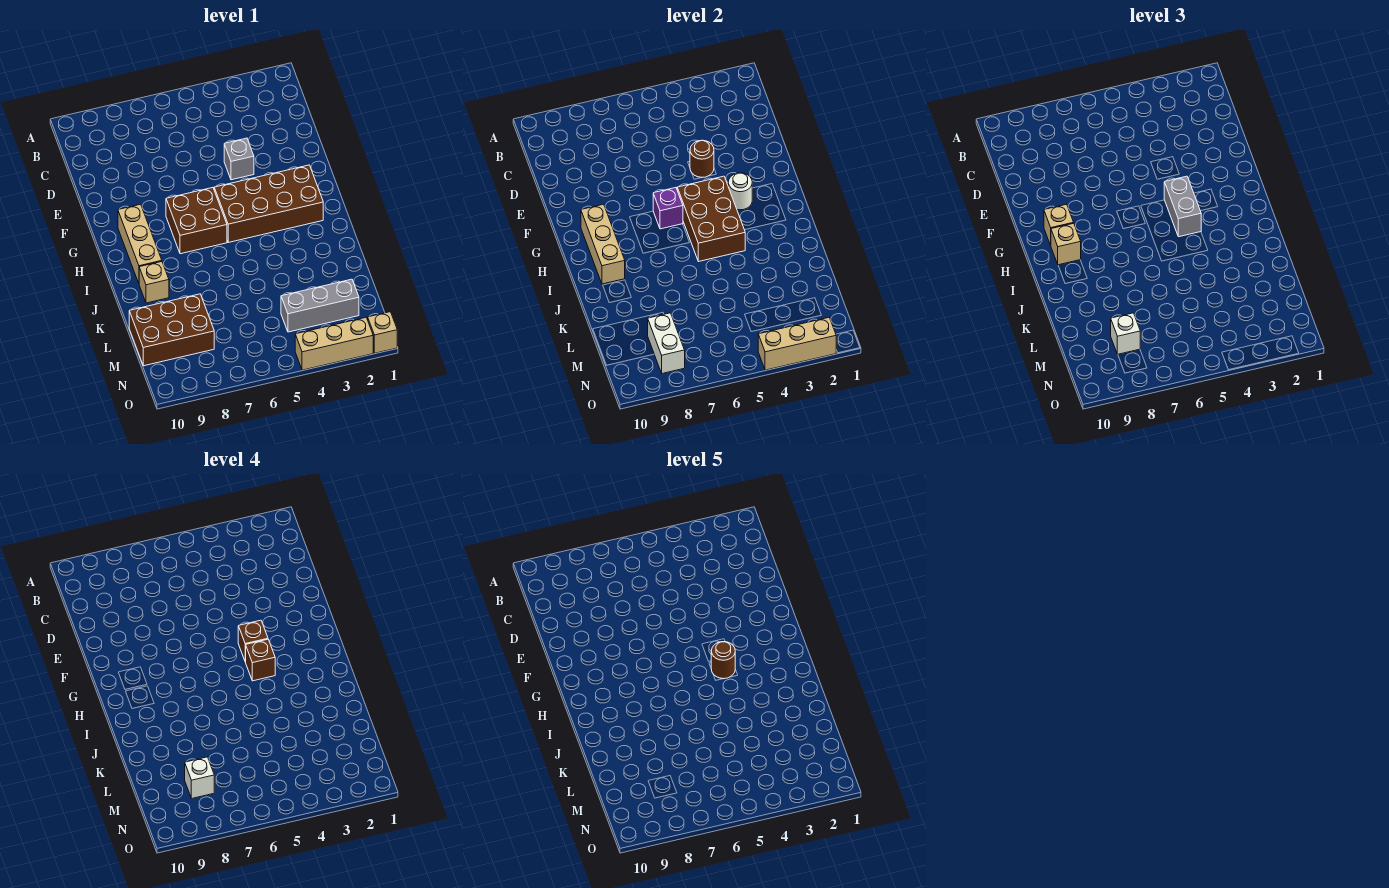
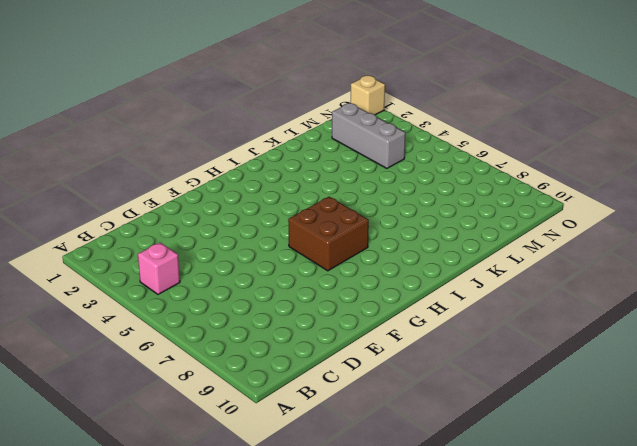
pink 1x1 brick [138,242,180,294] -> none
none -> grey 1x1 brick [224,138,254,180]
none -> brown 2x4 brick [214,165,323,242]
none -> tan 1x3 brick [118,204,162,283]

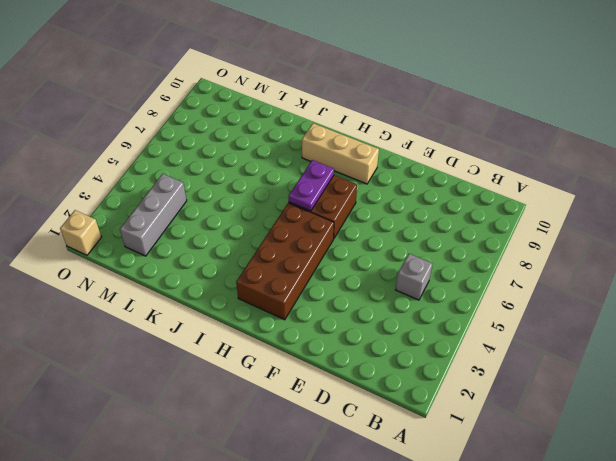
grey 1x1 brick [396,254,432,300] -> grey 1x1 brick moved to [224,138,254,180]
purple 1x2 plate [289,160,334,211] -> none
none -> tan 1x1 brick [139,262,169,303]
none -> brown 2x3 brick [129,294,214,366]
none -> tan 1x3 brick [295,317,373,370]

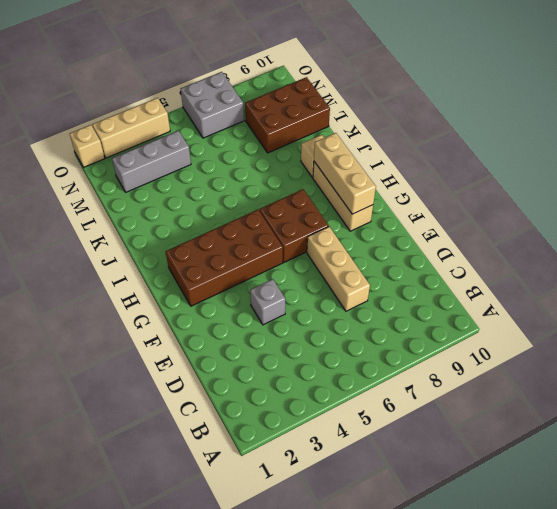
tan 1x3 brick [307,227,370,311] -> tan 1x3 brick turned to [758,317,836,370]
grey 2x2 brick [181,72,244,138] -> none
none -> brown 1x1 round brick [690,140,714,177]
none -> white 1x1 round brick [728,173,752,210]
none -> brown 2x3 brick [677,176,745,262]

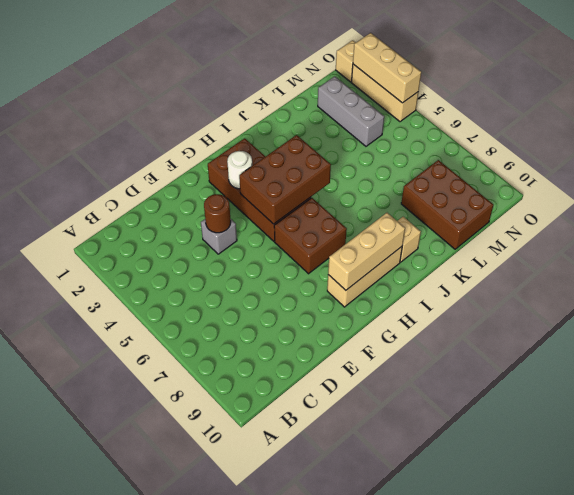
none -> purple 1x1 brick [653,188,683,229]
none -> white 1x2 brick [648,313,685,373]
none -> grey 1x2 brick [1164,176,1201,237]

